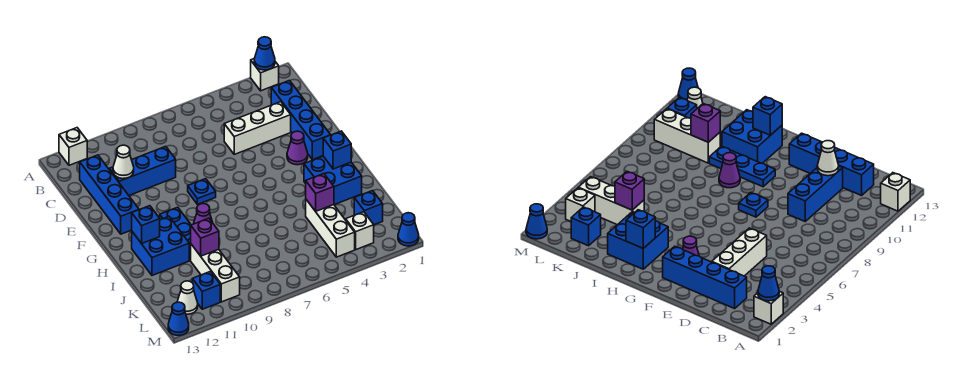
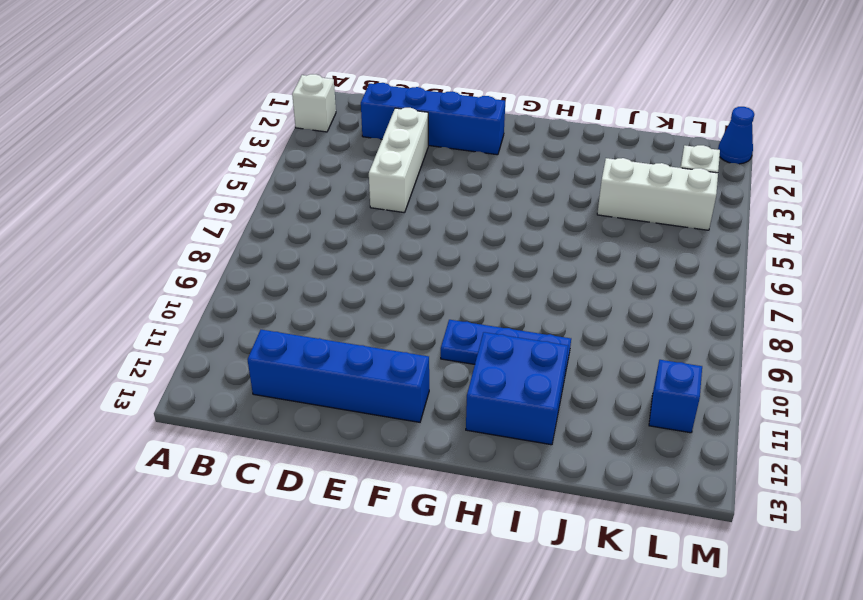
none -> white 1x1 brick [59,128,87,165]
none -> blue 1x3 brick [109,146,176,195]
none -> purple 1x1 cone [287,131,308,165]

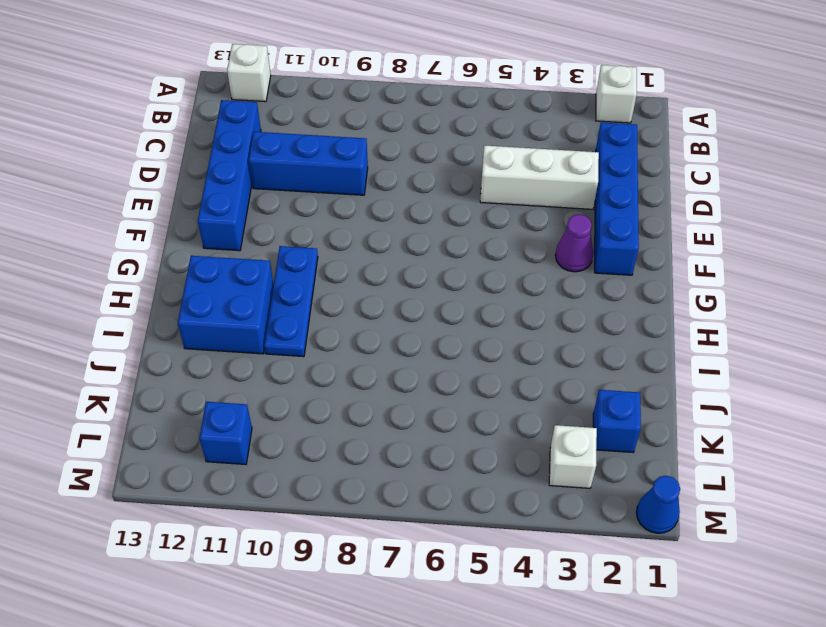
none -> blue 1x1 plate [188,179,216,204]
none -> blue 2x2 brick [304,156,362,205]
none -> purple 1x1 cone [194,204,213,224]

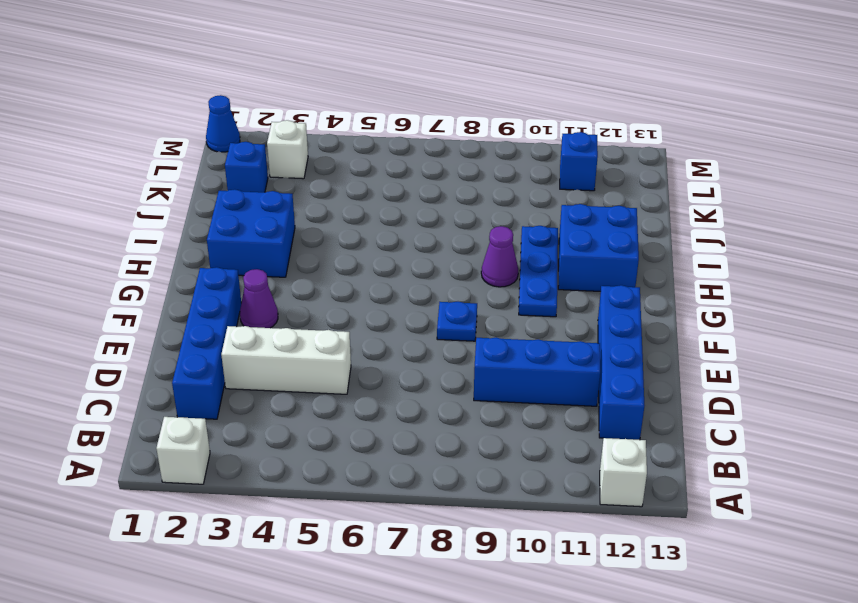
none -> white 1x3 brick [306,200,355,257]
none -> white 1x3 brick [190,244,240,302]
none -> white 1x1 cone [177,281,198,314]

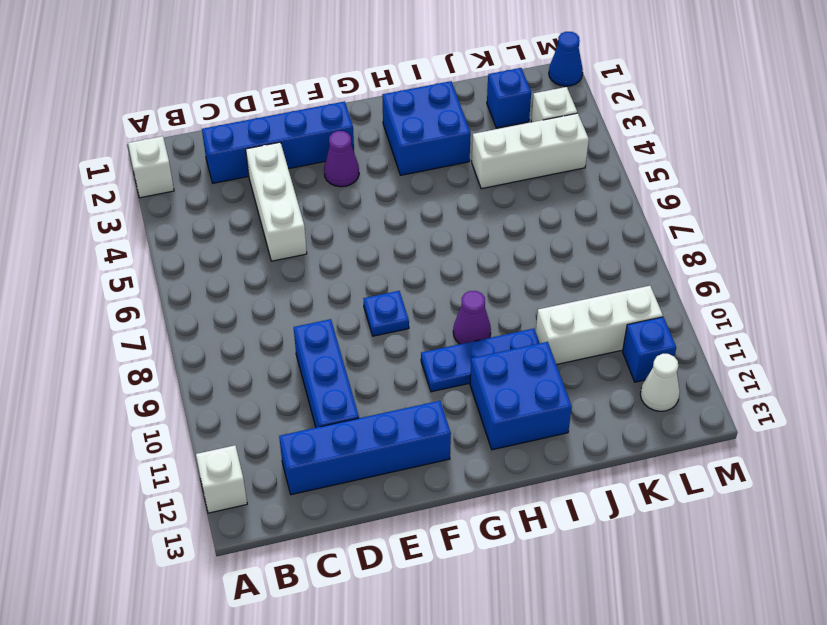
none -> blue 1x1 cone [168,302,189,335]
none -> blue 1x1 cone [254,37,275,70]
none -> white 1x1 cone [113,145,134,179]

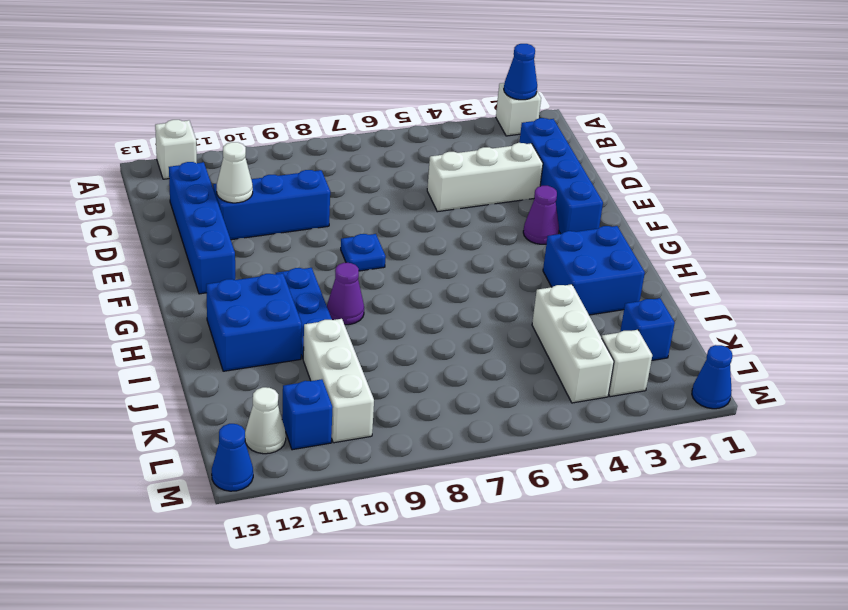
none -> blue 1x1 brick [323,131,351,169]
none -> blue 1x1 brick [132,206,160,244]
none -> purple 1x1 brick [306,174,334,211]

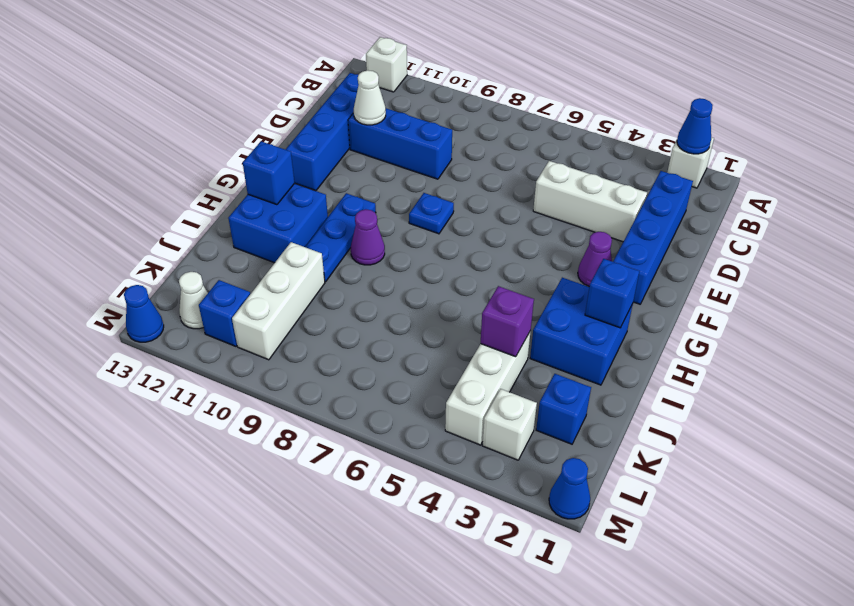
none -> purple 1x1 brick [191,218,219,256]

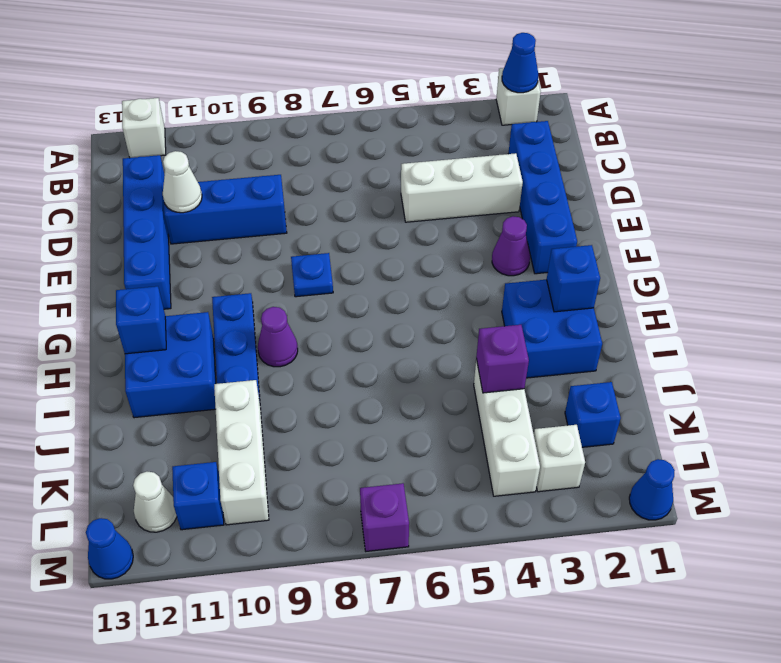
purple 1x1 brick [360,483,409,551] -> purple 1x1 brick moved to [191,218,219,256]

